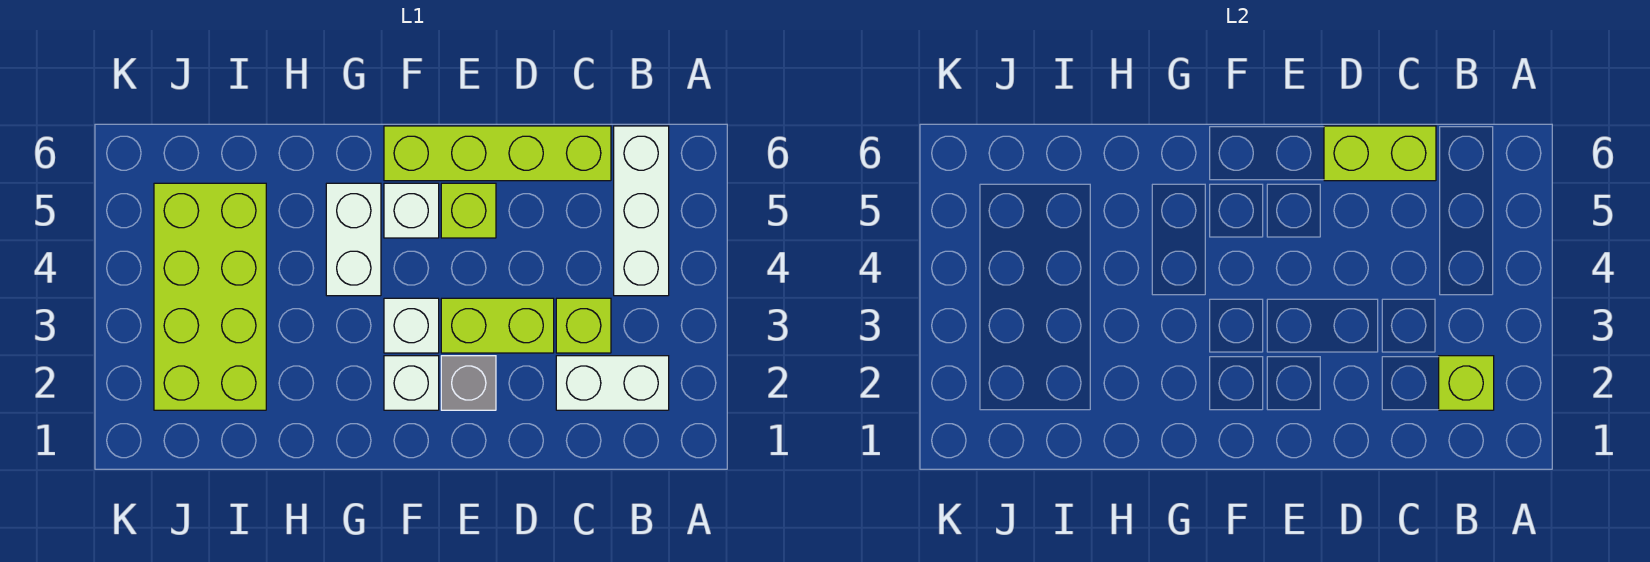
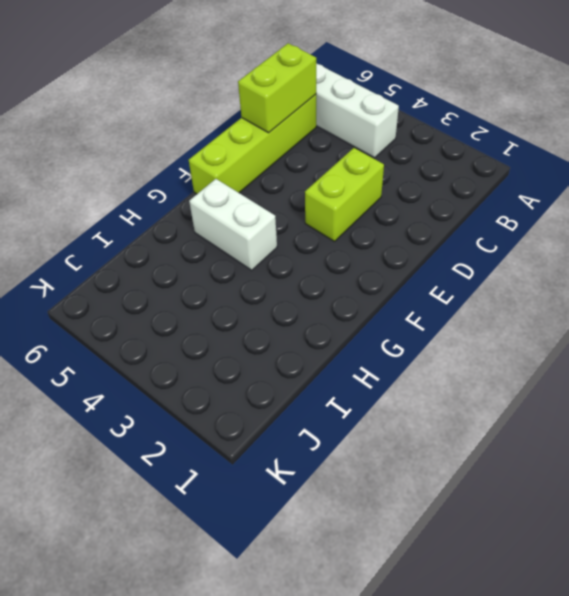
none -> white 1x2 brick [556,356,669,410]
none -> lime 1x1 brick [556,298,611,353]
none -> grey 1x1 brick [441,356,496,410]

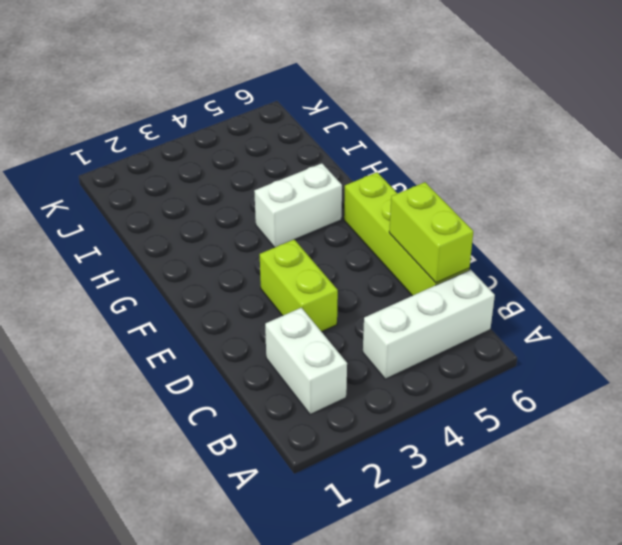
none -> lime 1x1 brick [556,298,611,353]
none -> grey 1x1 brick [441,356,496,410]
none -> lime 1x1 brick [441,183,496,238]

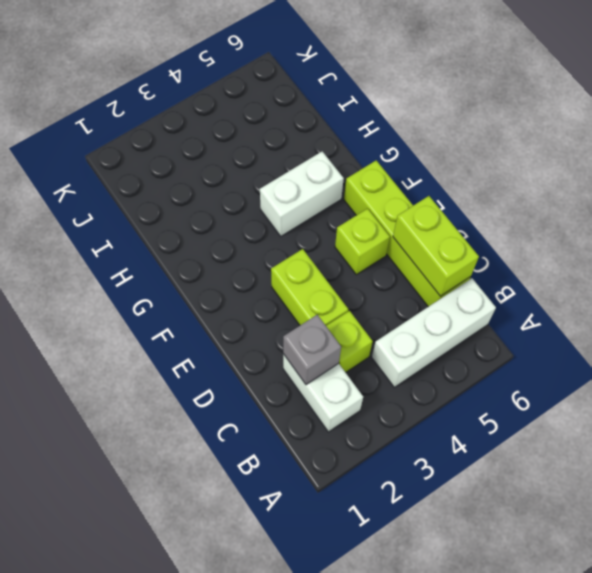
grey 1x1 brick [283,315,341,385] -> grey 1x1 brick moved to [441,356,496,410]
none -> white 1x1 brick [384,356,439,410]
none -> white 1x1 brick [384,298,439,353]
none -> white 1x1 brick [384,183,439,238]

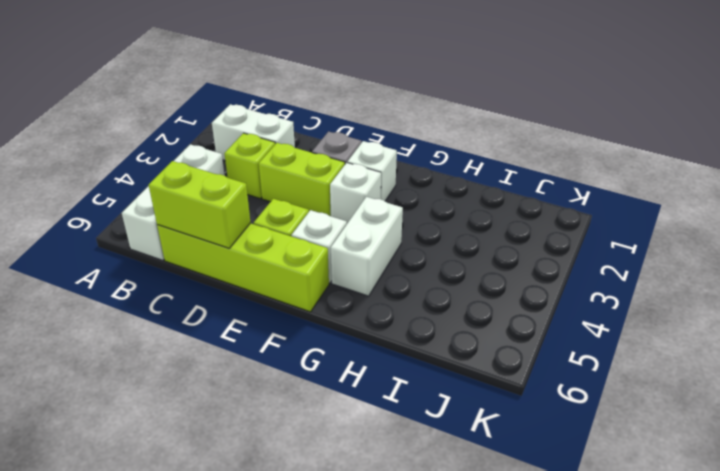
none -> lime 2x4 brick [154,183,266,410]
none -> lime 1x1 brick [1439,356,1494,410]

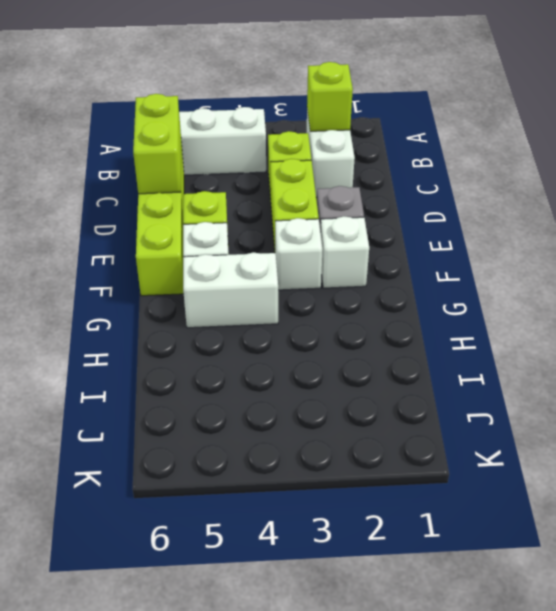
none -> lime 2x4 brick [154,183,266,410]

